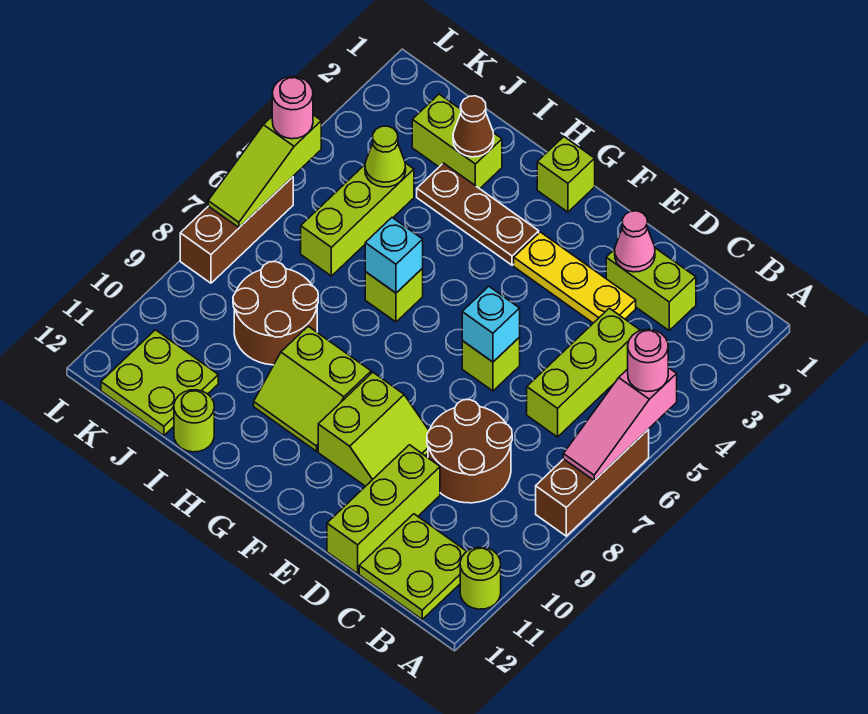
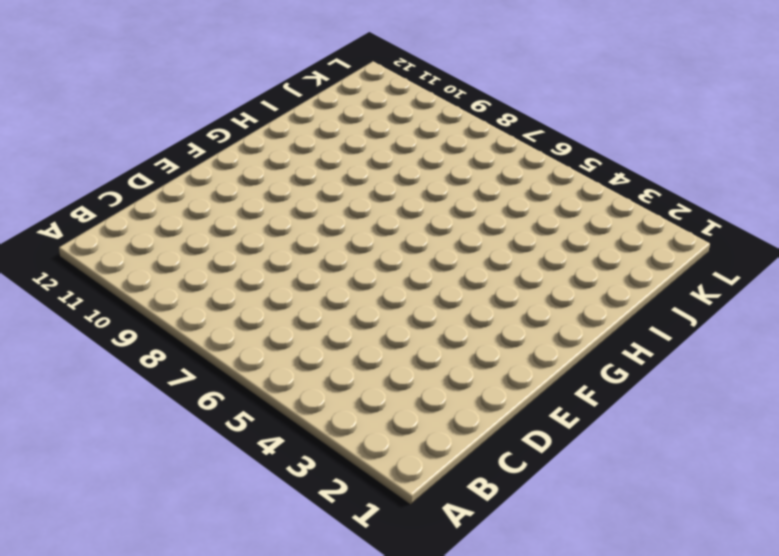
none -> brown 1x3 brick [536,429,649,536]
none -> lime 1x1 round brick [460,547,501,609]
none -> lime 2x2 plate [359,514,467,619]

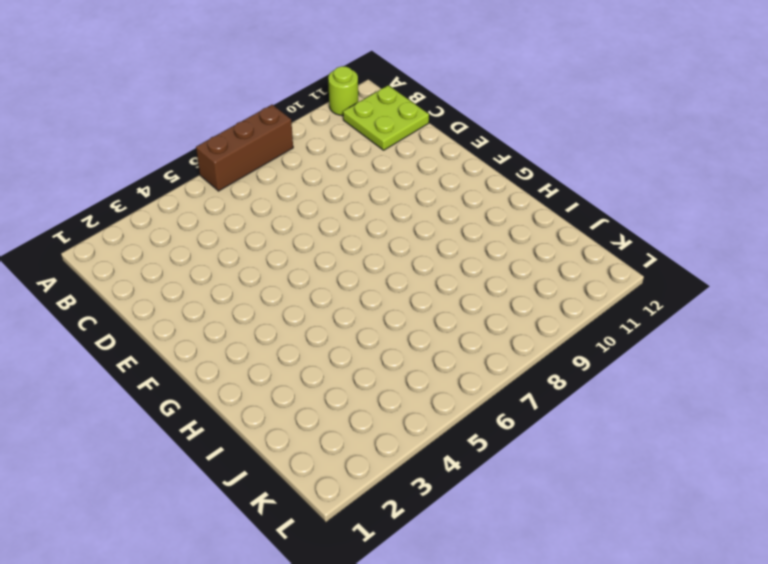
none -> lime 1x2 brick [606,248,696,330]
none -> lime 1x3 brick [527,308,640,437]
none -> brown 2x2 round brick [427,400,512,503]

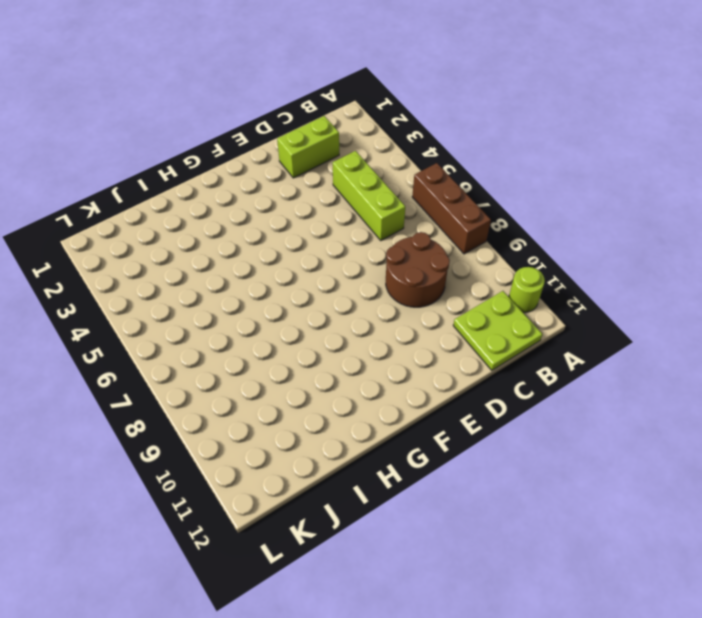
none -> yellow 1x3 plate [514,232,636,323]
none -> lime 1x3 brick [327,445,440,573]
none -> lime 1x1 brick [462,337,520,391]

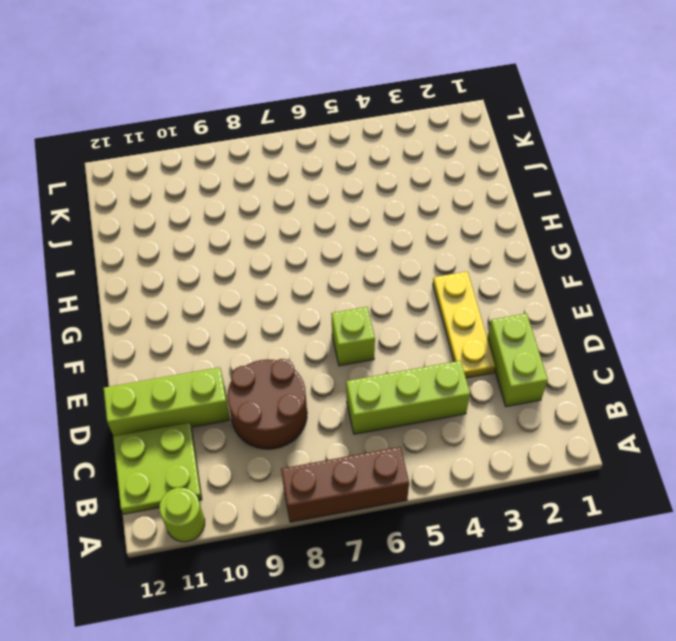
none -> lime 2x2 slope [318,372,429,486]
none -> lime 1x1 brick [537,137,595,212]
none -> brown 1x3 plate [417,163,539,265]

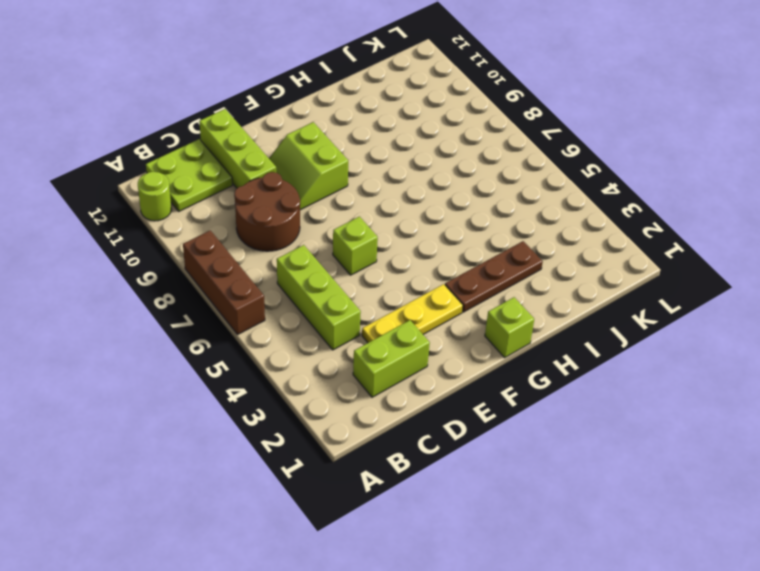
none -> lime 2x2 slope [254,326,371,451]
none -> lime 1x1 brick [365,268,423,322]
none -> lime 1x2 brick [412,94,502,189]

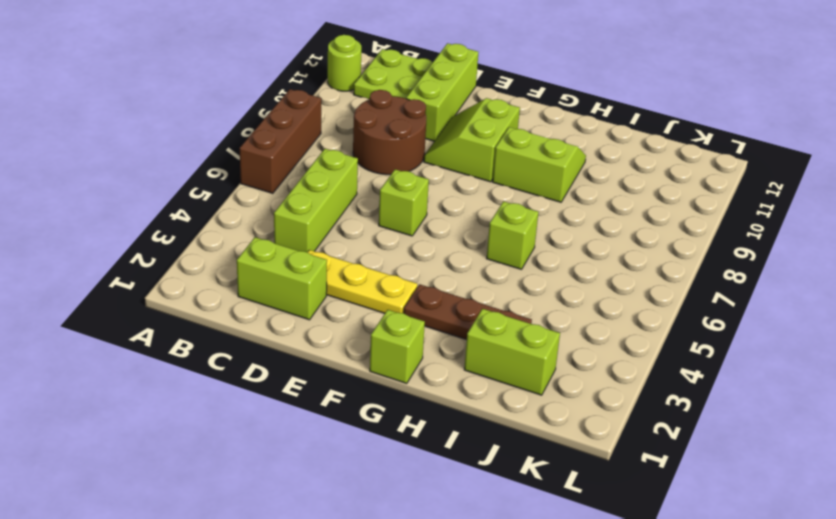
none -> brown 2x2 round brick [233,262,318,365]
none -> lime 1x1 round brick [174,390,214,452]
none -> lime 1x3 brick [301,163,414,276]

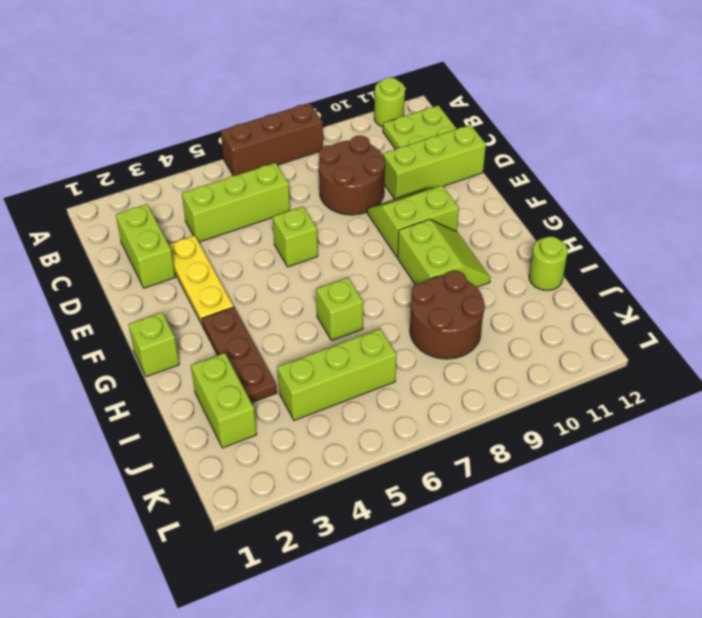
none -> lime 2x2 plate [101,330,218,436]
none -> brown 1x3 brick [180,177,293,283]
none -> pink 1x3 slope [563,368,677,480]

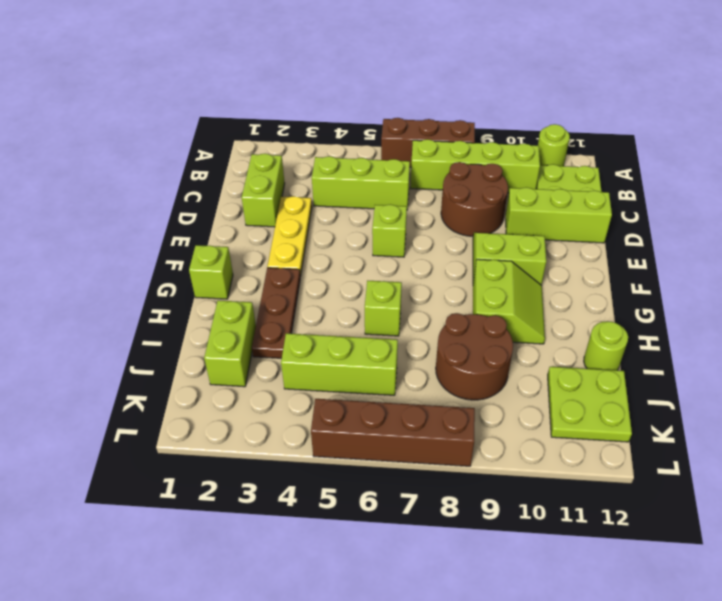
lime 1x4 brick [410,139,540,193] -> none
brown 1x4 brick [311,399,475,466] -> brown 1x3 brick [180,177,293,283]
none -> pink 1x3 slope [563,368,677,480]
none -> pink 1x1 cone [615,211,655,272]
none -> cyan 1x1 brick [462,286,520,362]

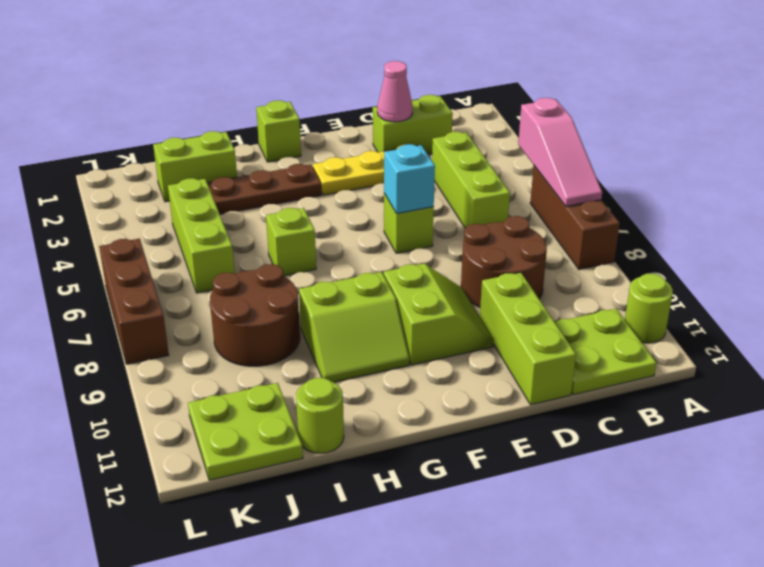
none -> cyan 1x1 brick [365,218,423,293]
none -> brown 1x1 cone [453,96,494,157]
none -> lime 1x1 cone [365,126,406,187]

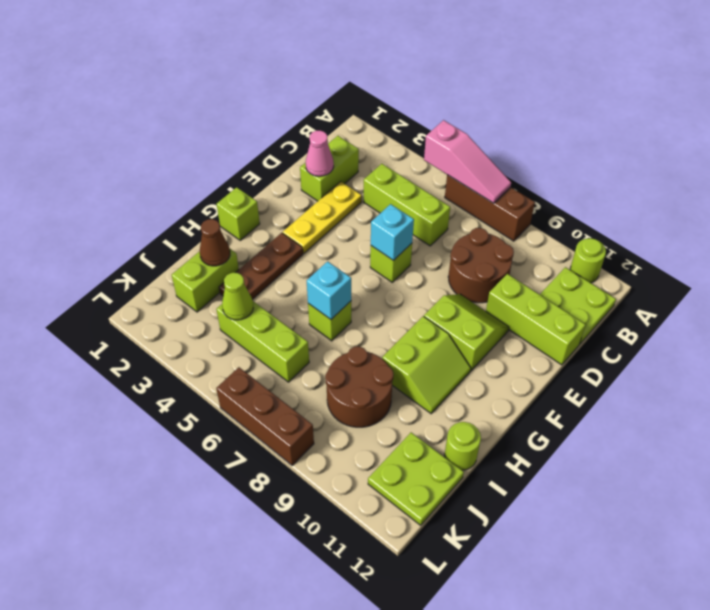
none -> lime 1x3 slope [208,115,321,228]
none -> pink 1x1 round brick [628,329,668,392]
none -> pink 1x1 round brick [272,77,313,139]

